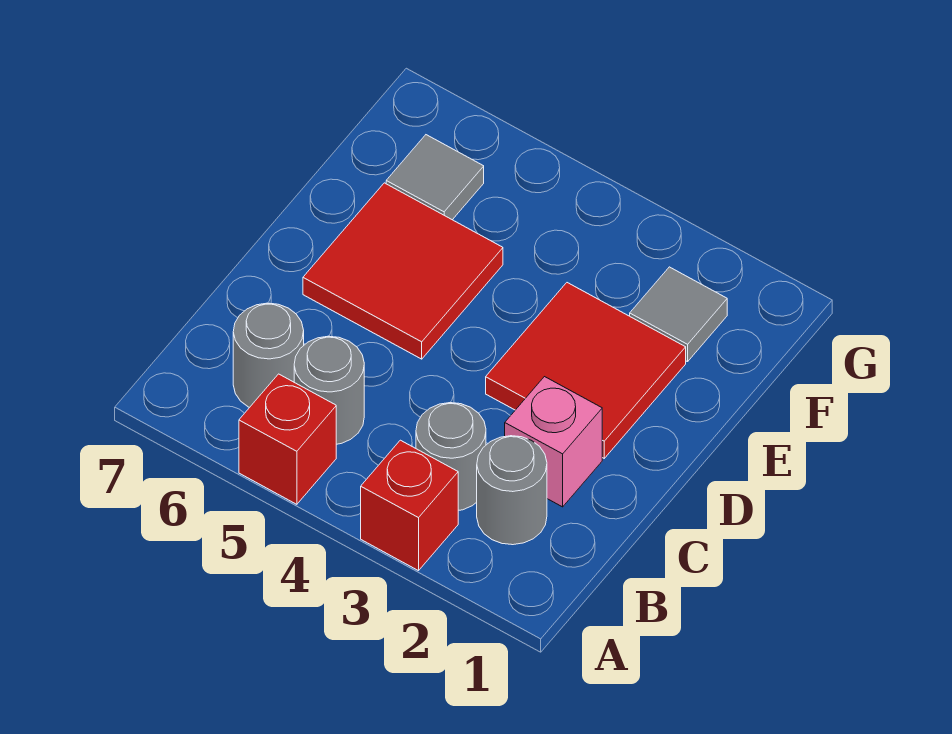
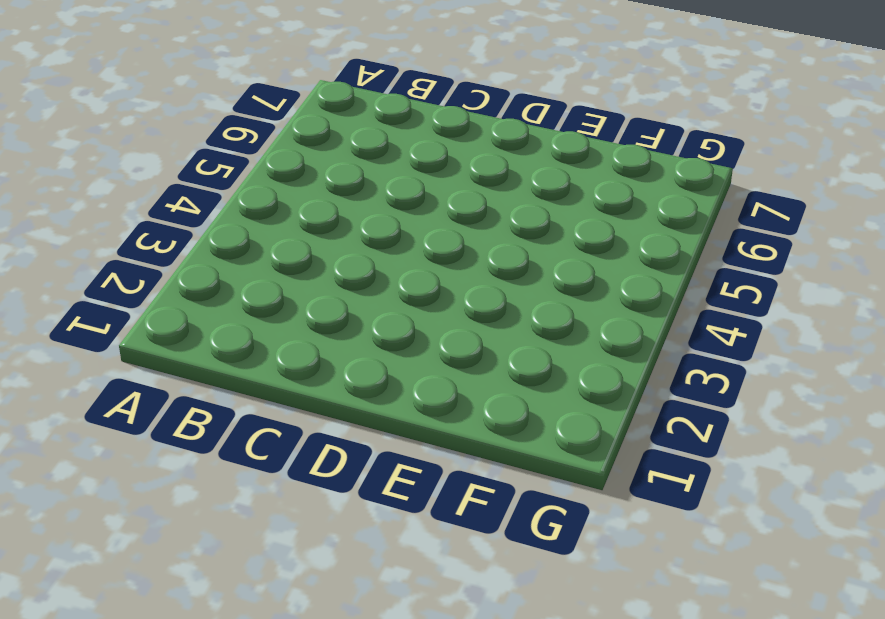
none -> red 1x1 brick [361,440,458,571]
none -> red 1x1 brick [239,374,336,504]

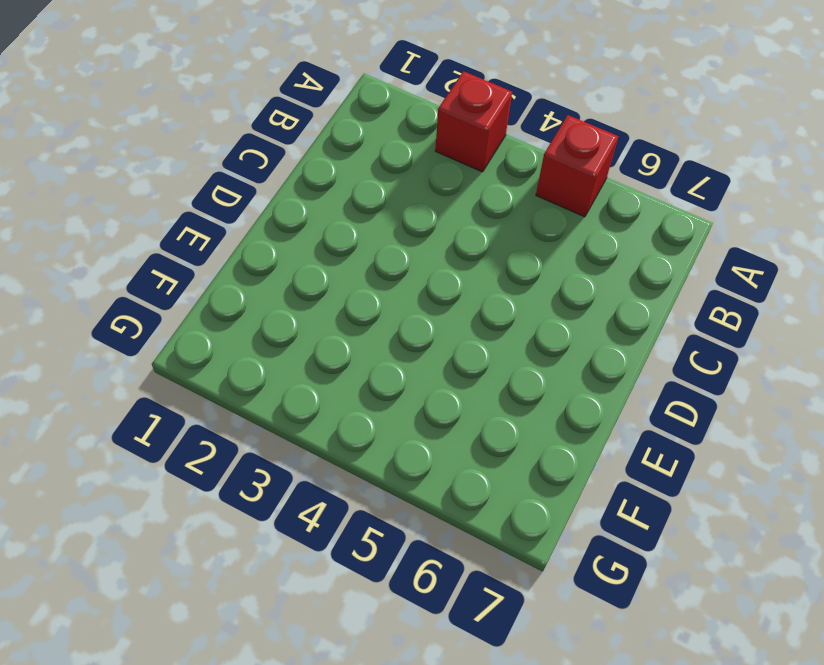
none -> grey 1x1 round brick [477,436,547,545]
none -> grey 1x1 round brick [416,403,486,511]

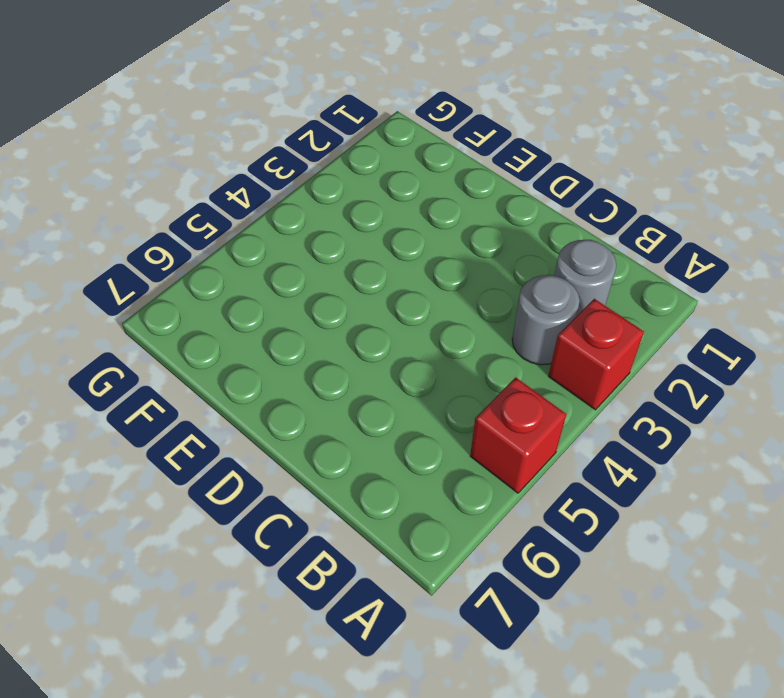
none -> grey 1x1 round brick [294,336,364,444]
none -> grey 1x1 round brick [233,303,304,408]

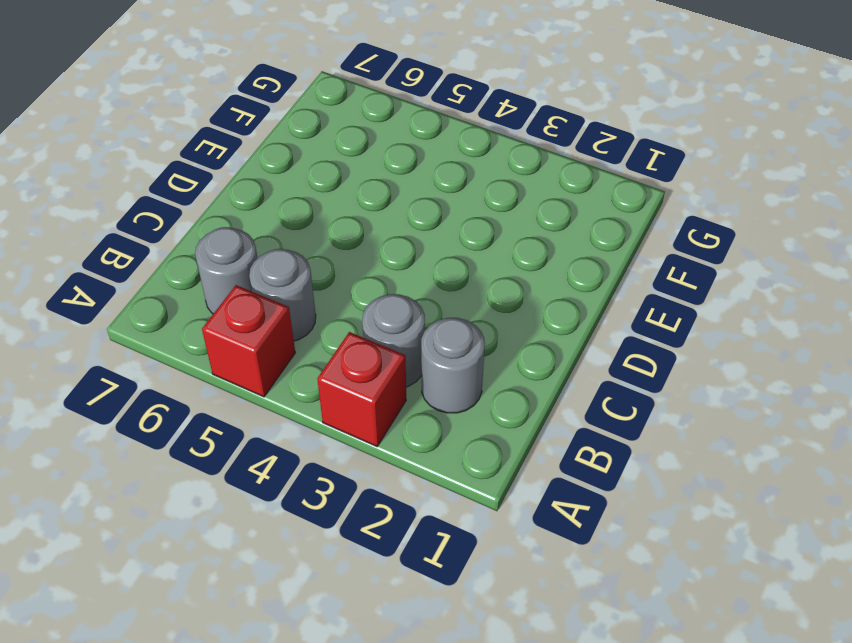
none -> pink 1x1 brick [505,377,602,507]
none -> red 2x2 tile [486,283,686,458]

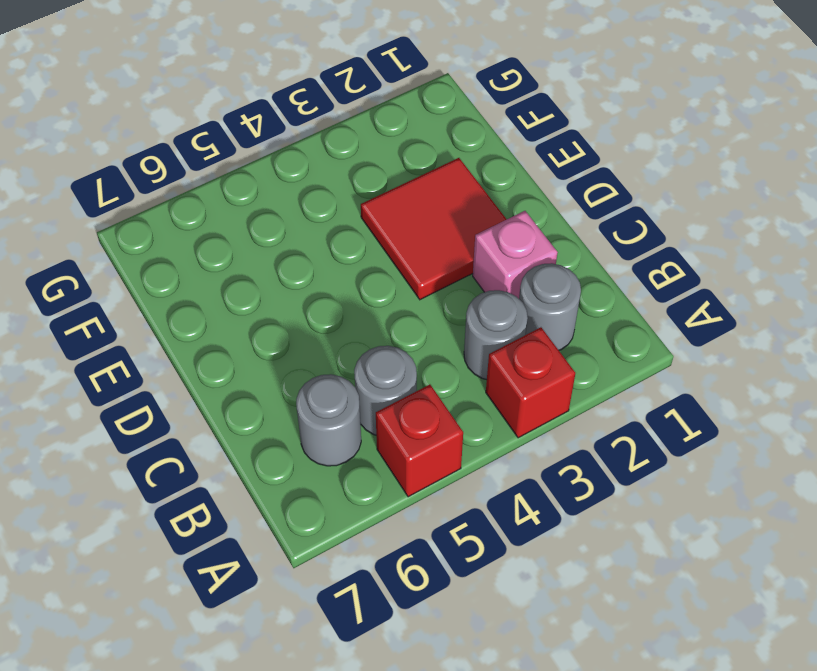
none -> red 2x2 tile [303,183,503,359]
none -> grey 1x1 tile [630,267,727,362]

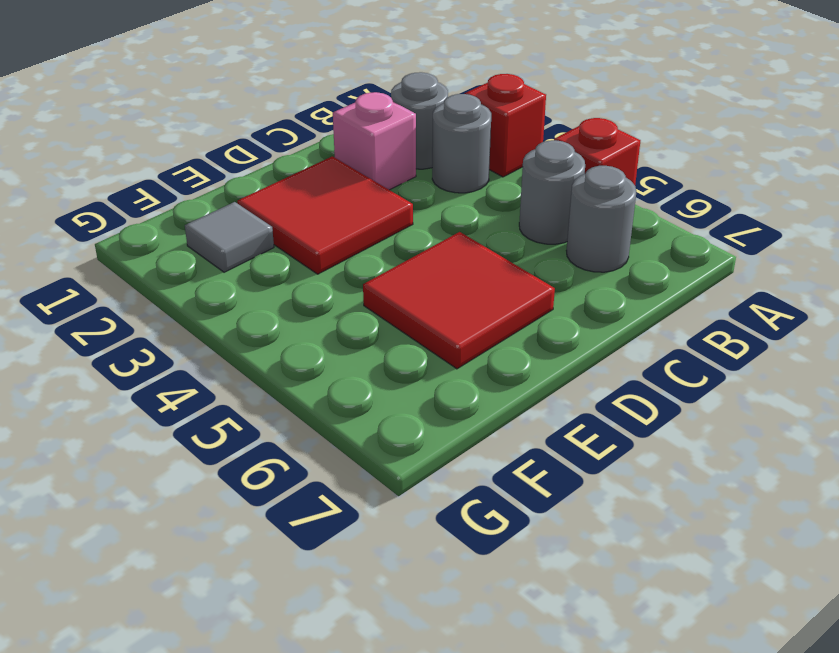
none -> grey 1x1 tile [386,135,484,220]

